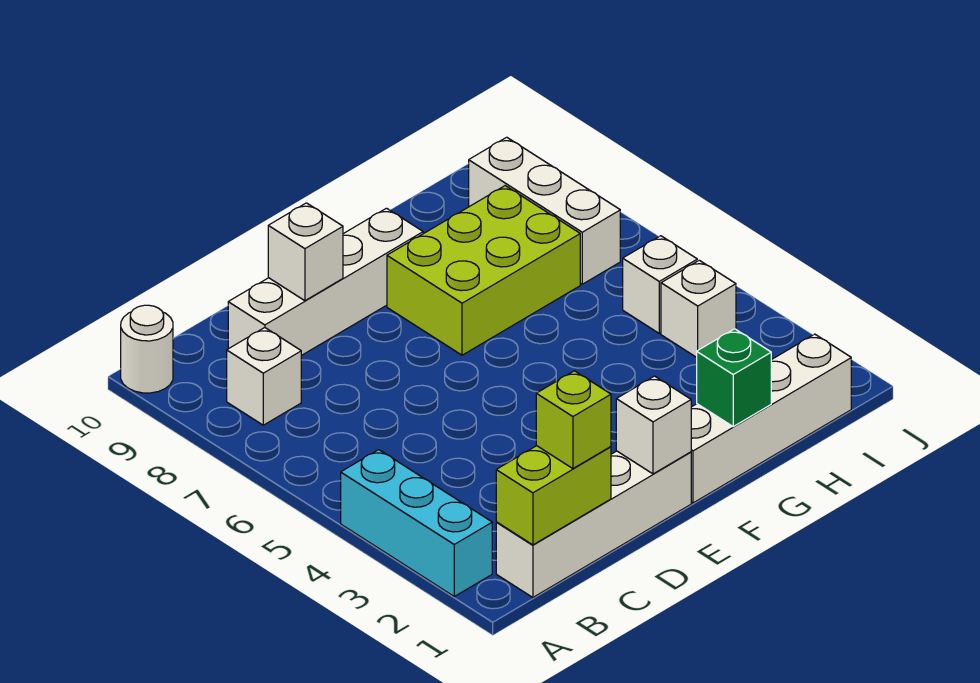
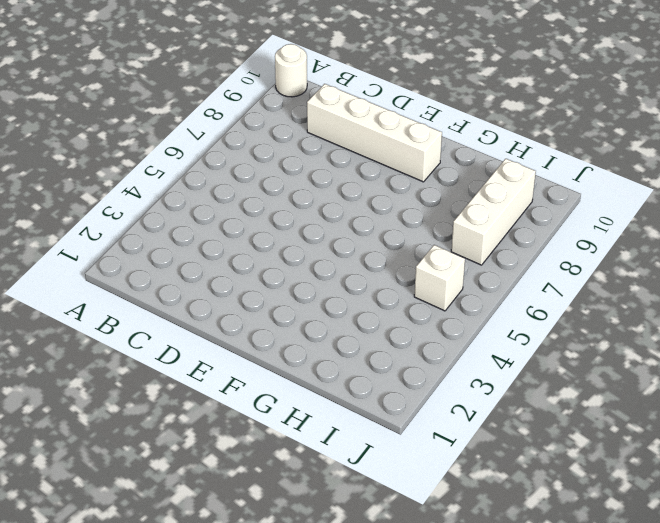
none -> cyan 1x3 brick [341,450,492,596]
none -> white 1x4 brick [496,451,691,597]
none -> white 1x1 brick [227,328,301,425]

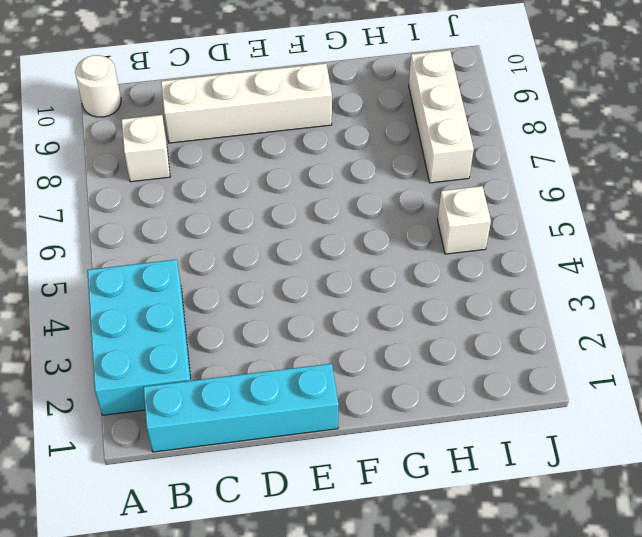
cyan 2x3 brick [87,259,191,415] -> cyan 1x3 brick [341,450,492,596]
cyan 1x4 brick [143,364,339,452] -> white 1x4 brick [496,451,691,597]
none -> white 1x4 brick [691,334,851,503]
none -> lime 2x3 brick [387,186,580,355]
none -> white 1x1 brick [661,260,736,357]

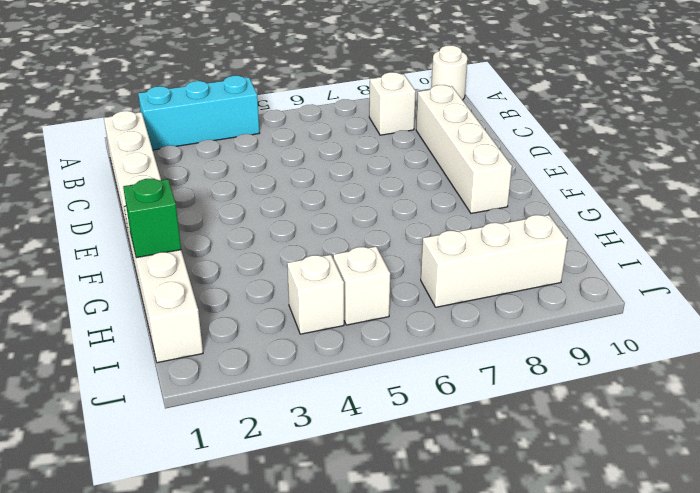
none -> lime 2x3 brick [387,186,580,355]
none -> lime 1x2 brick [496,446,611,545]
none -> white 1x1 brick [268,203,343,301]

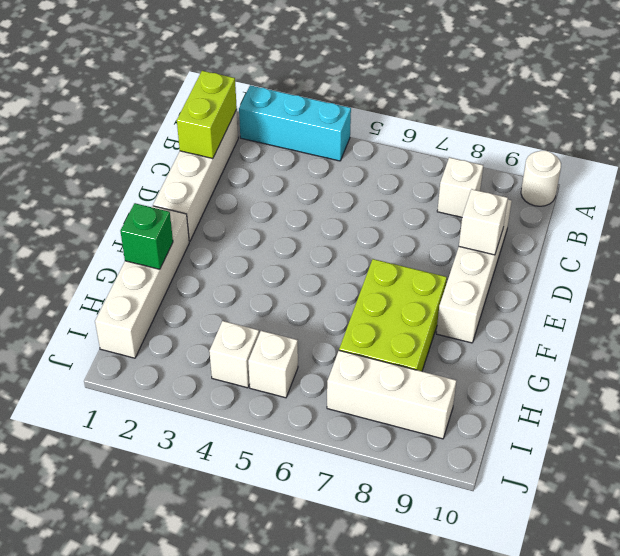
none -> white 1x1 brick [616,376,691,474]
none -> lime 1x1 brick [536,371,611,469]

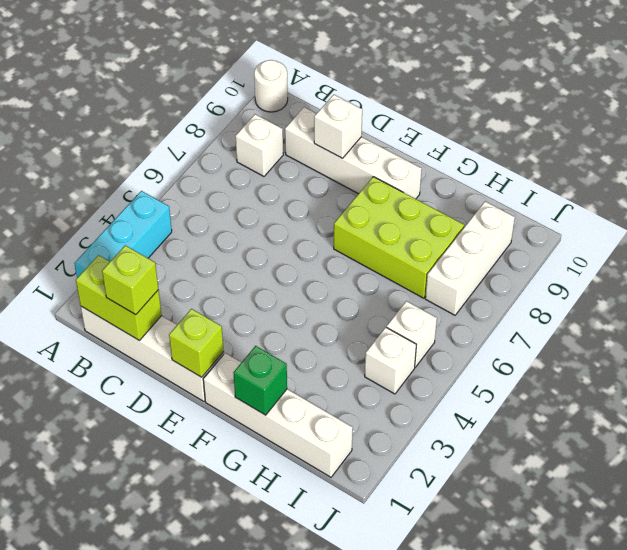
lime 1x1 brick [169,309,224,377] -> white 1x1 brick [616,376,691,474]

